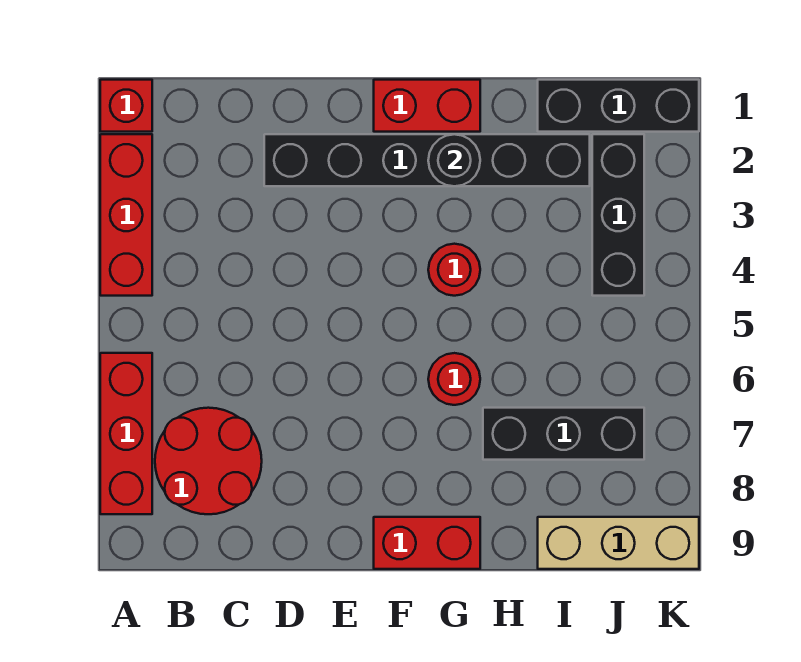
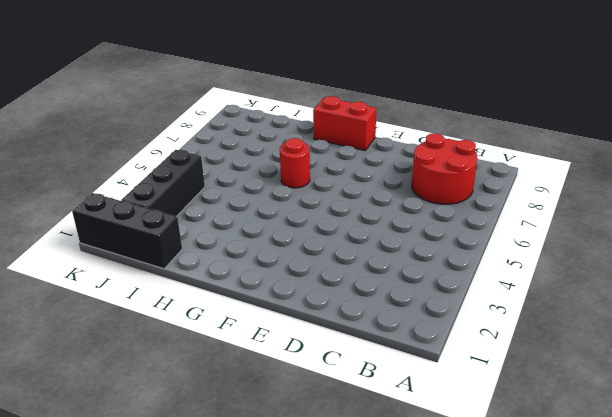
none -> red 1x1 brick [100,80,152,132]
none -> red 1x3 brick [100,134,152,296]
none -> red 1x3 brick [100,353,152,514]

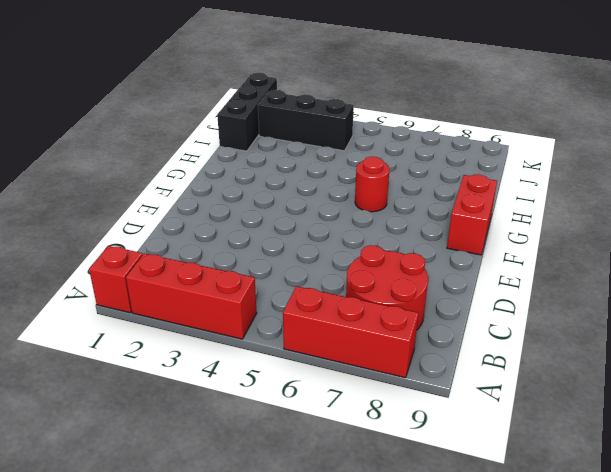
none -> black 1x6 brick [264,134,590,186]
none -> red 1x2 brick [374,80,480,132]
none -> red 1x1 round brick [428,244,480,296]

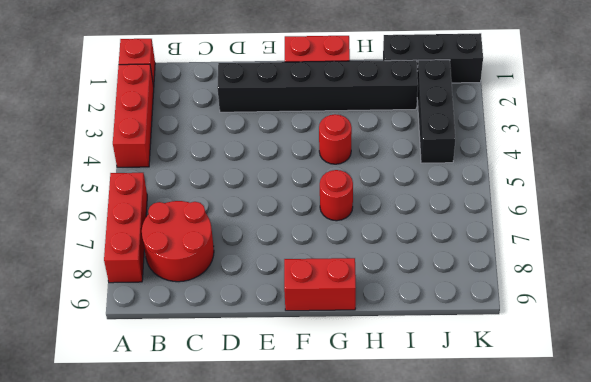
none -> black 1x3 brick [483,408,644,460]
none -> tan 1x3 brick [538,517,699,569]
none -> black 1x1 round brick [428,134,480,186]

